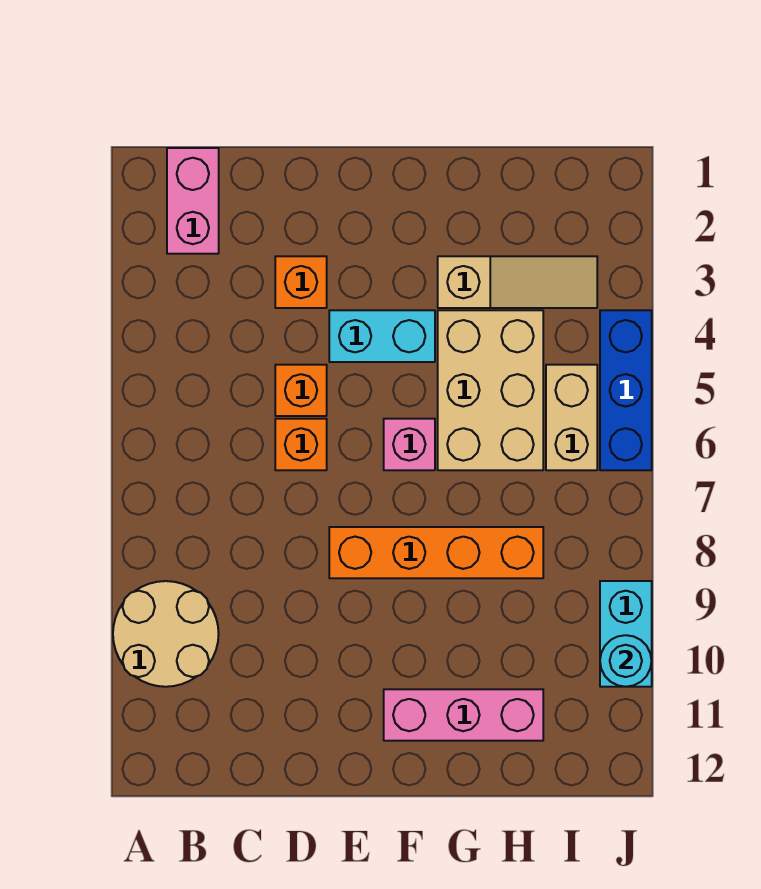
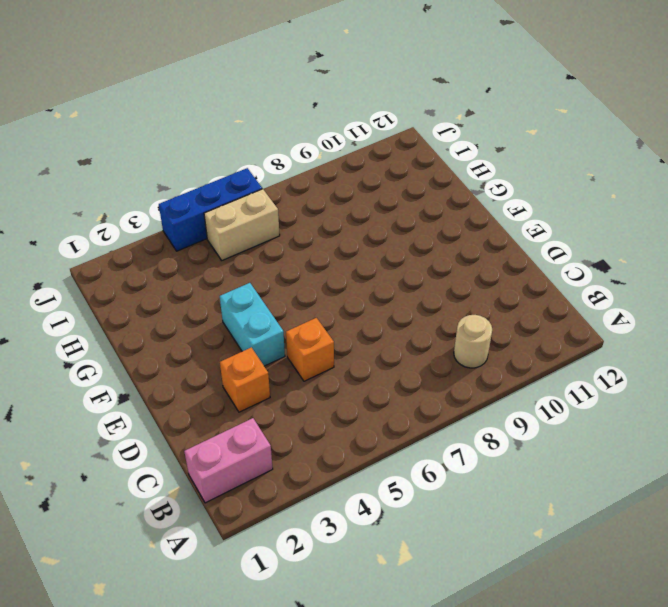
tan 1x1 round brick [454,315,492,368] -> tan 2x2 round brick [113,581,219,687]
none -> orange 1x1 brick [275,419,327,470]
none -> orange 1x4 brick [329,527,543,578]
none -> pink 1x1 brick [384,419,435,470]

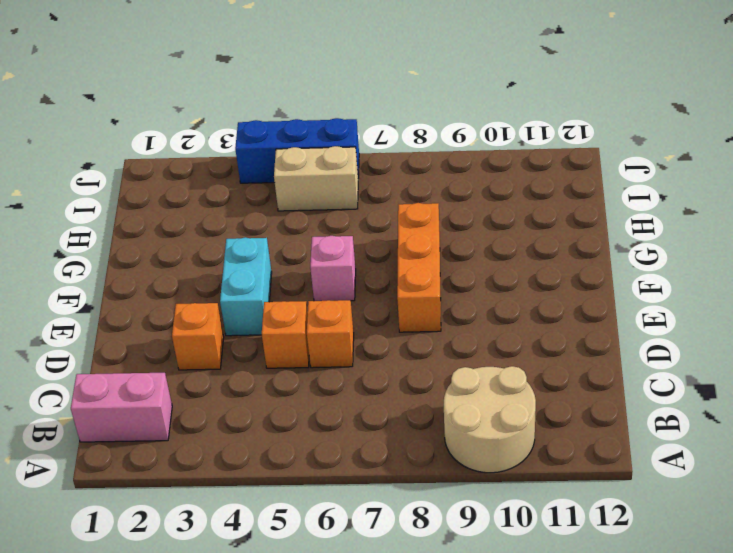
orange 1x3 brick [397,203,441,332] -> orange 1x4 brick [329,527,543,578]
none -> pink 1x3 brick [384,689,543,741]
none -> tan 1x3 slope [438,256,597,308]
none -> tan 2x3 brick [438,310,543,470]

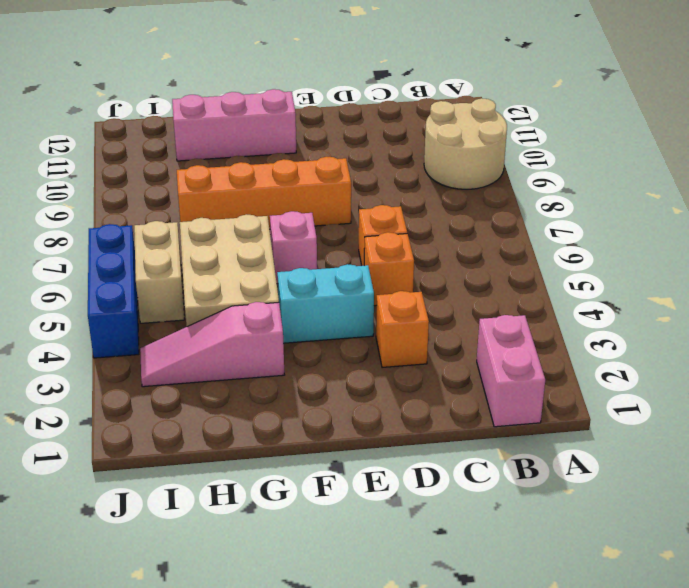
pink 1x3 slope [140,302,284,387] -> tan 1x3 slope [438,256,597,308]
none -> cyan 1x2 brick [600,581,652,687]
none -> cyan 1x1 round brick [600,635,651,687]

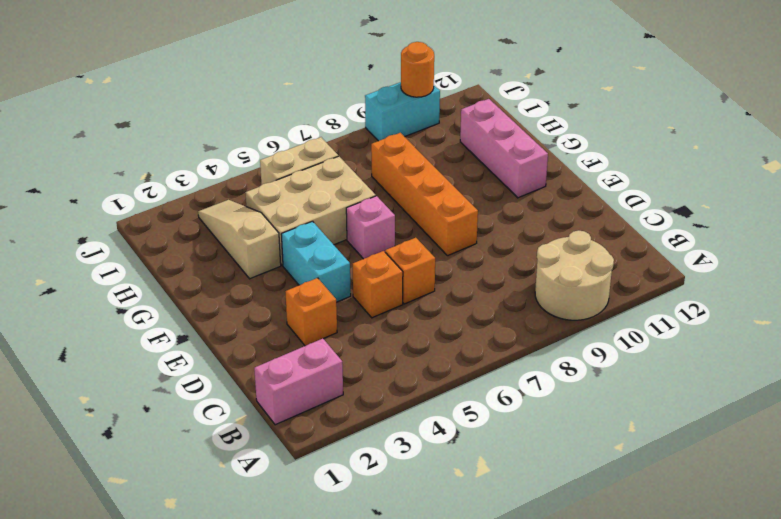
orange 1x1 round brick [401,42,434,97] -> cyan 1x1 round brick [600,635,651,687]
none -> blue 1x3 brick [600,310,652,470]

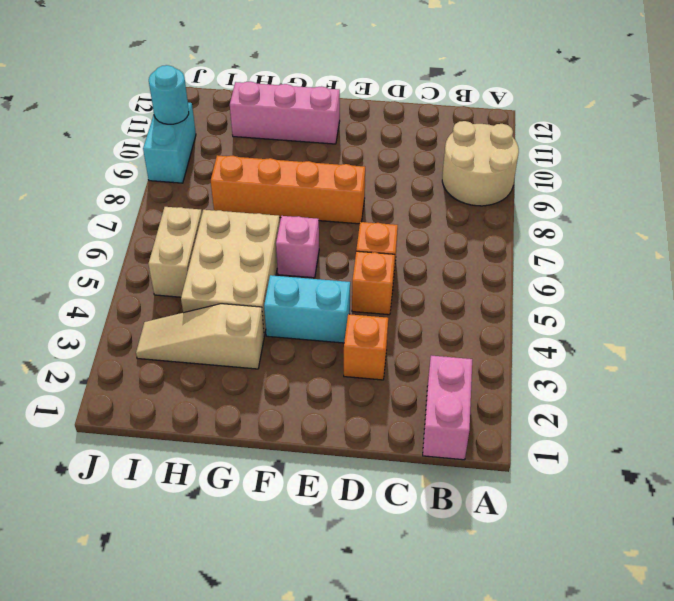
none -> blue 1x3 brick [600,310,652,470]

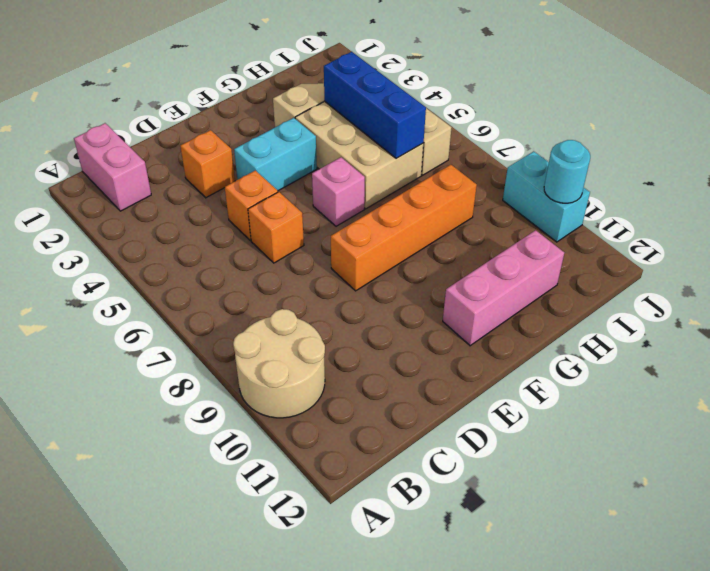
blue 1x3 brick [324,52,426,158] -> blue 1x3 brick moved to [600,310,652,470]

